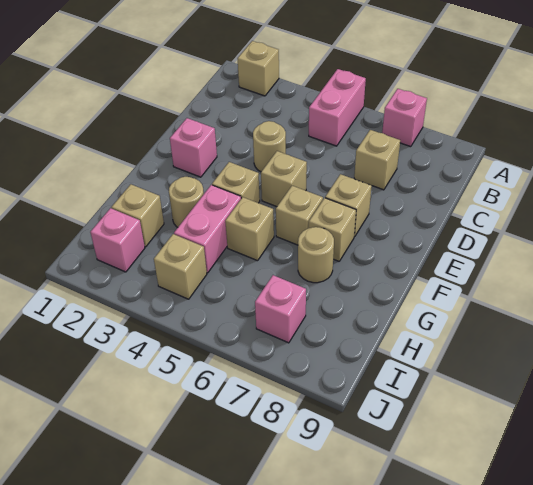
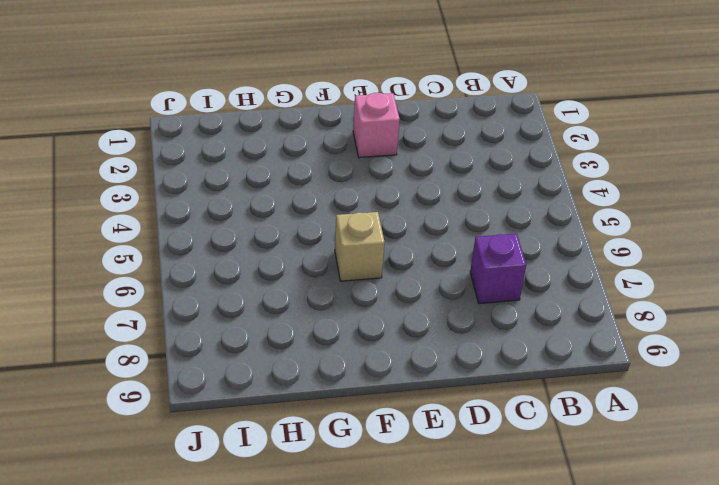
purple 1x1 brick [470,234,526,304] -> tan 1x1 brick [354,130,400,190]
none -> tan 1x1 brick [238,41,279,96]
none -> pink 1x2 brick [309,69,366,146]
none -> pink 1x1 brick [382,89,427,147]

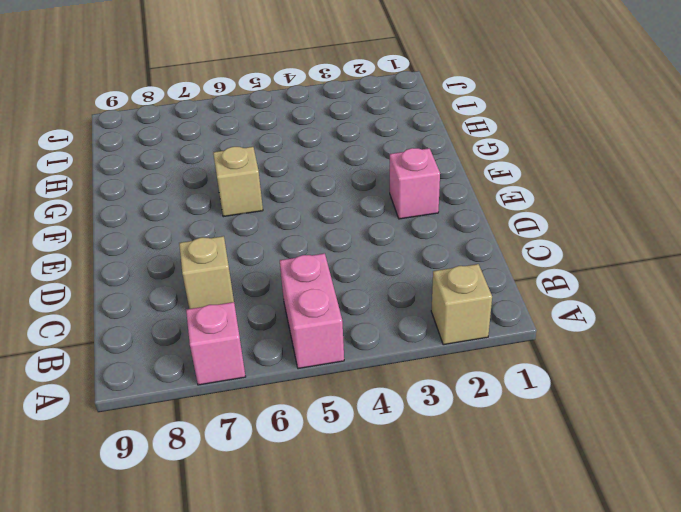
none -> tan 1x1 round brick [253,121,286,172]
none -> tan 1x1 brick [261,151,307,207]
none -> tan 1x1 brick [325,174,372,237]

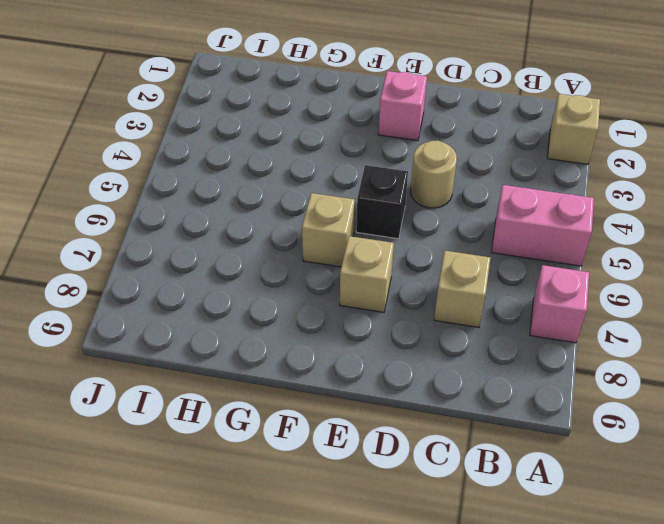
black 1x1 brick [356,165,408,239] -> tan 1x1 brick [261,151,307,207]
none -> tan 1x1 brick [212,162,260,203]
none -> tan 1x1 brick [309,198,356,261]
none -> tan 1x1 round brick [169,177,204,227]

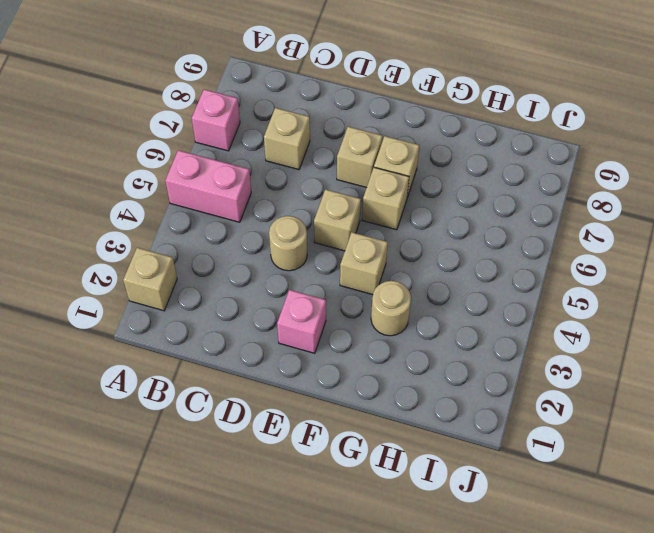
none -> pink 1x2 brick [174,185,241,273]
none -> tan 1x1 brick [225,197,274,261]
none -> tan 1x1 round brick [298,227,334,283]

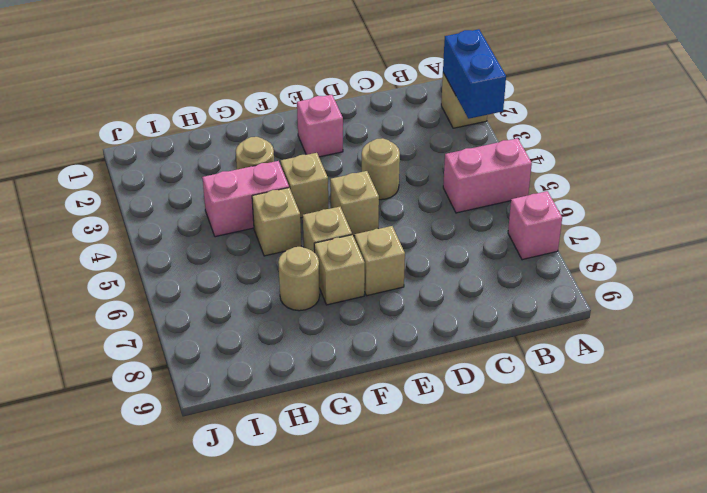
blue 1x2 brick [443,29,506,119] -> none
none -> tan 1x1 brick [354,130,400,190]
none -> tan 1x1 brick [112,184,164,247]
none -> pink 1x1 brick [90,208,145,272]

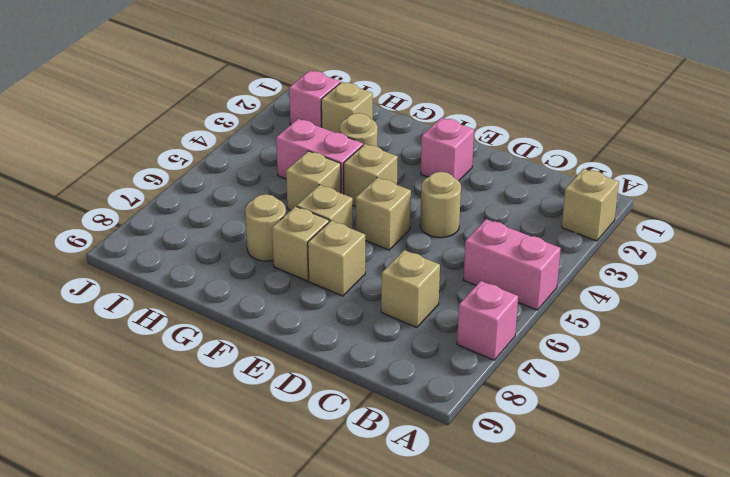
none -> tan 1x1 brick [154,234,207,299]
none -> pink 1x1 brick [255,275,306,343]

